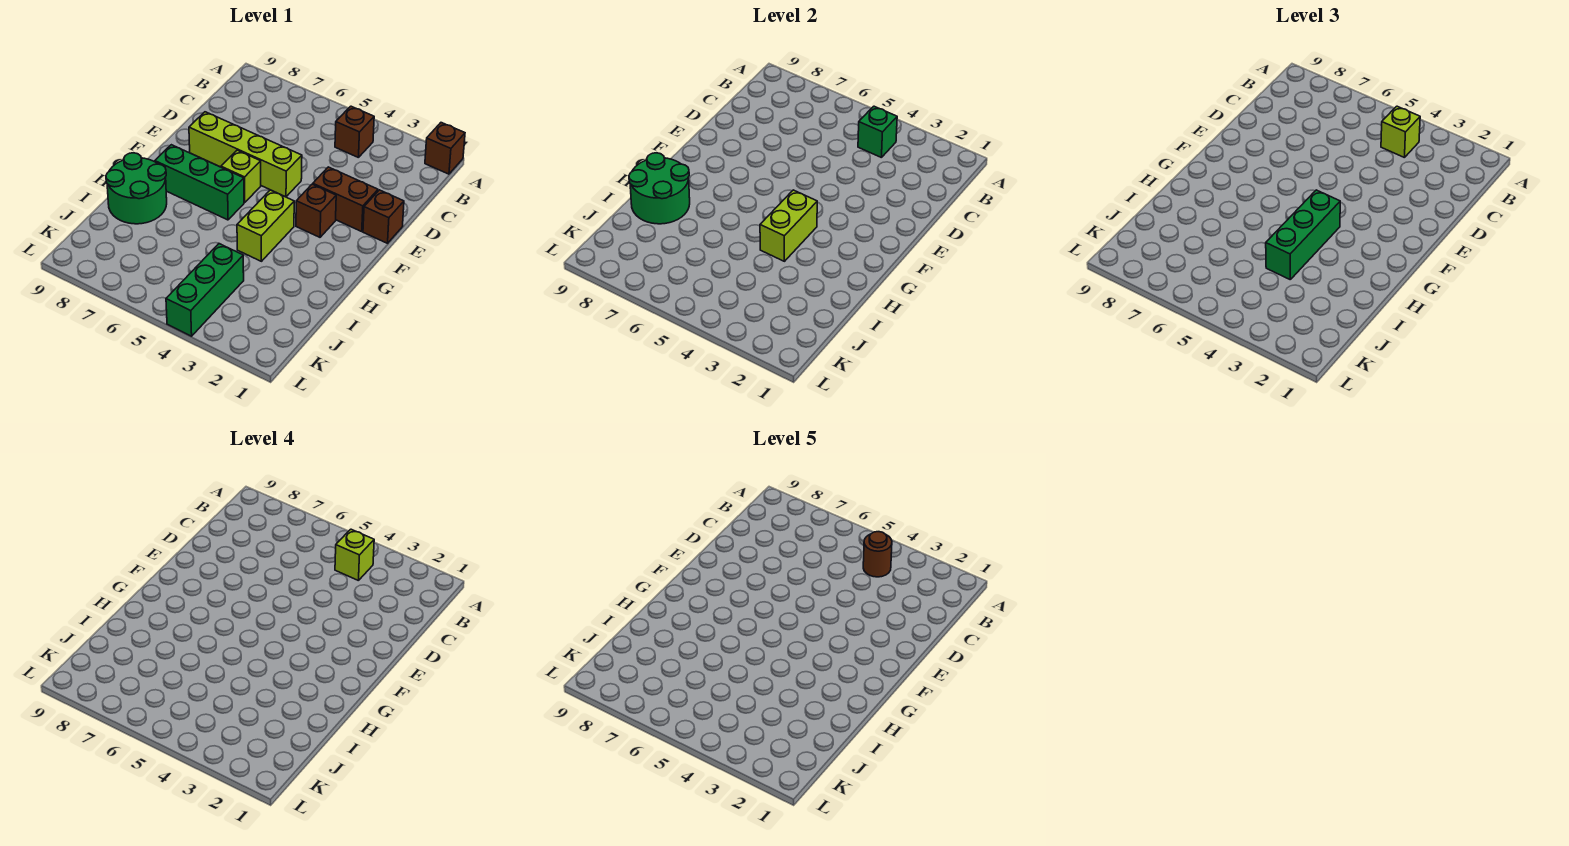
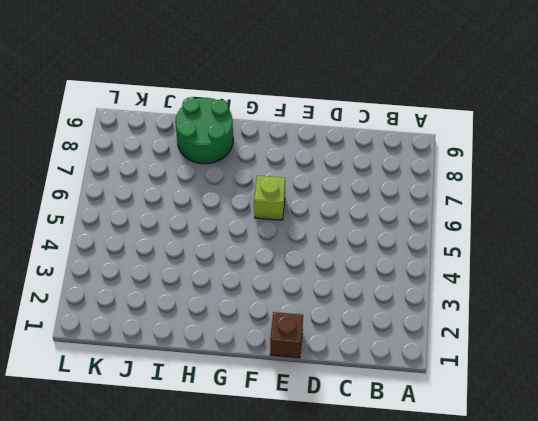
none -> brown 1x1 brick [425,123,465,174]
none -> brown 1x1 brick [335,106,374,158]
none -> brown 1x2 brick [313,167,378,231]

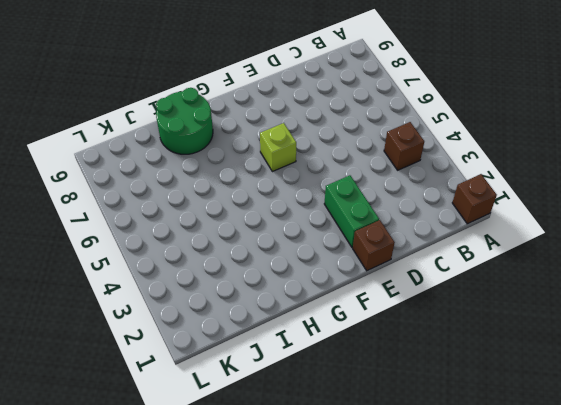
green 1x2 brick [324,175,379,247] -> brown 1x2 brick [313,167,378,231]
none -> lime 1x4 brick [189,112,302,197]
none -> brown 1x1 brick [296,184,336,237]
none -> lime 1x2 brick [237,190,294,261]

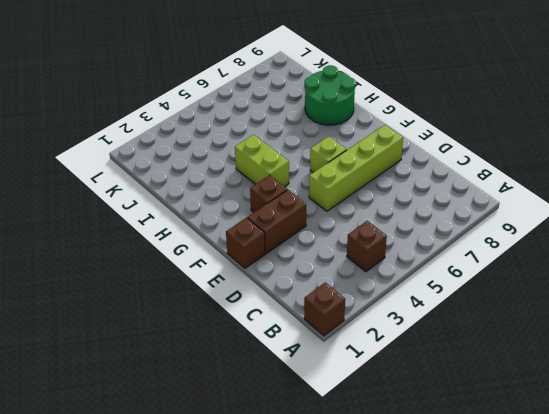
none -> green 1x3 brick [155,145,244,220]
none -> green 1x3 brick [166,244,244,336]
none -> green 1x1 brick [858,106,897,158]

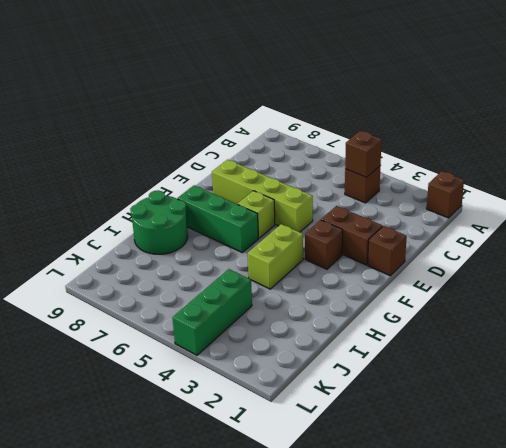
brown 1x1 brick [345,131,382,177] -> green 1x1 brick [858,106,897,158]
none -> lime 1x2 brick [760,190,817,261]
none -> green 2x2 round brick [629,153,690,224]
none -> lime 1x1 brick [1381,106,1420,158]

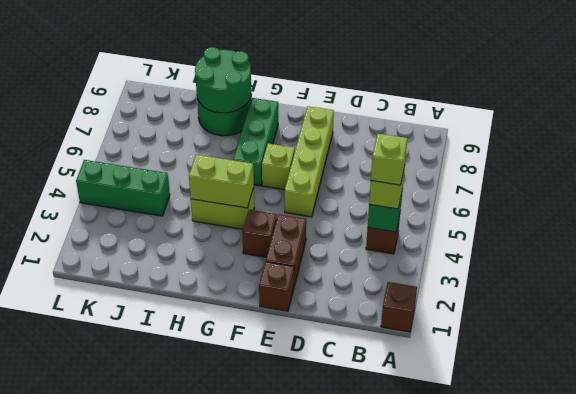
none -> green 1x3 brick [1266,190,1340,279]
none -> brown 1x1 round brick [863,532,892,577]

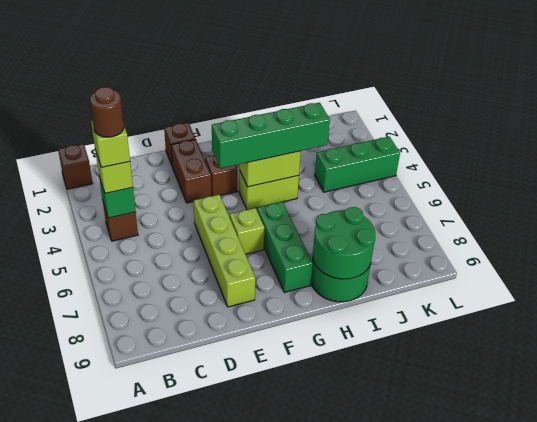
green 1x4 brick [212,103,330,168] -> green 1x3 brick [1266,190,1340,279]

